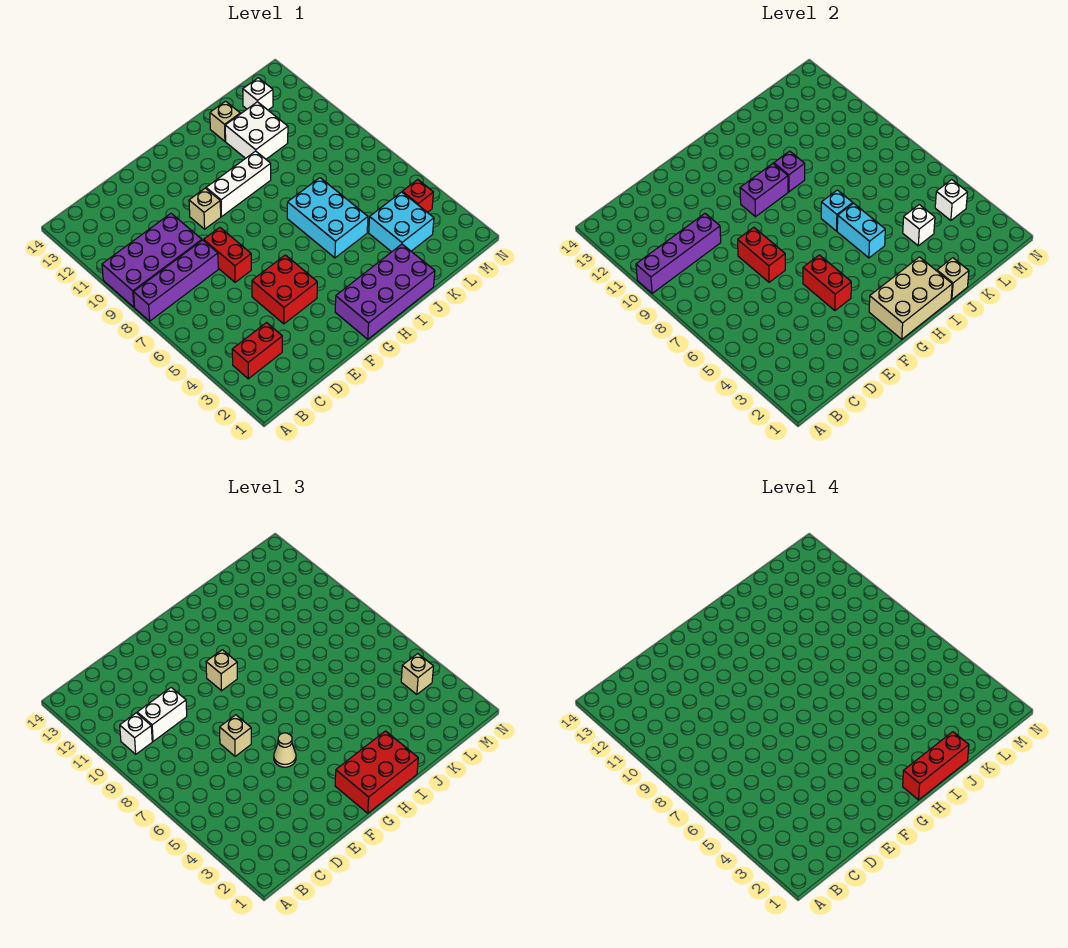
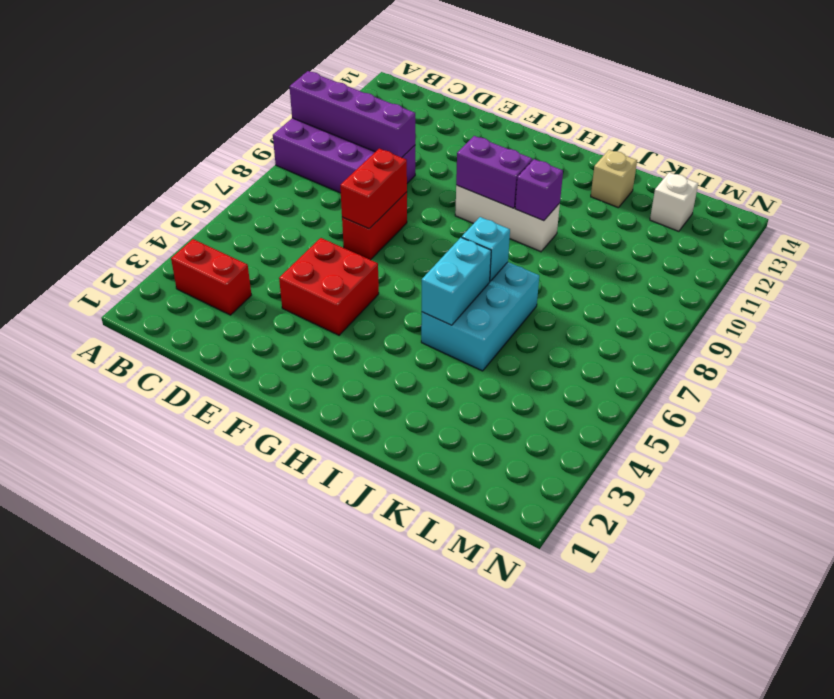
none -> purple 1x4 brick [134,240,218,321]
none -> tan 1x1 brick [189,188,221,229]
none -> purple 2x4 brick [335,244,435,339]
none -> white 2x2 brick [225,102,288,159]

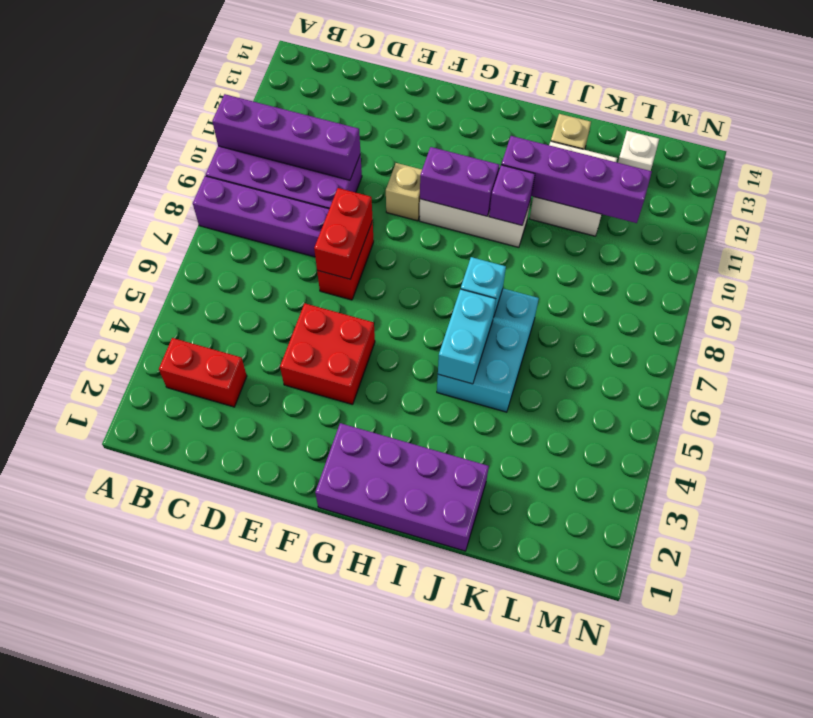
purple 1x4 brick [501,136,652,223] -> none
none -> cyan 2x2 brick [369,192,434,252]
none -> red 1x1 brick [402,180,433,212]
none -> red 1x2 brick [803,255,851,311]
none -> tan 2x3 brick [869,257,952,339]

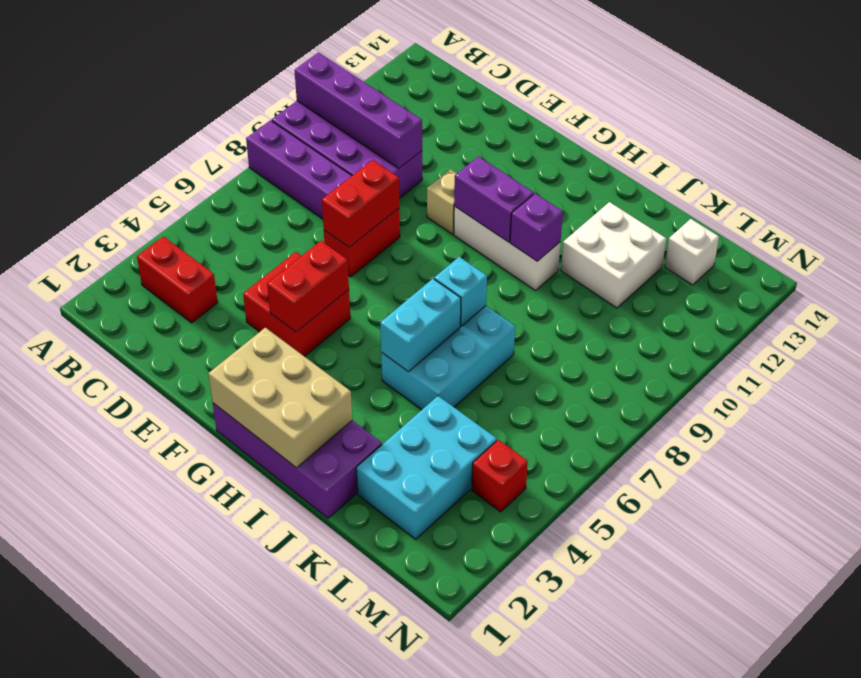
cyan 2x3 brick [356,396,497,539] -> cyan 2x2 brick [369,192,434,252]
none -> tan 1x1 brick [210,101,240,141]
none -> tan 1x1 brick [937,258,969,299]
none -> white 1x1 brick [903,205,935,246]
none -> white 1x1 brick [935,180,967,220]

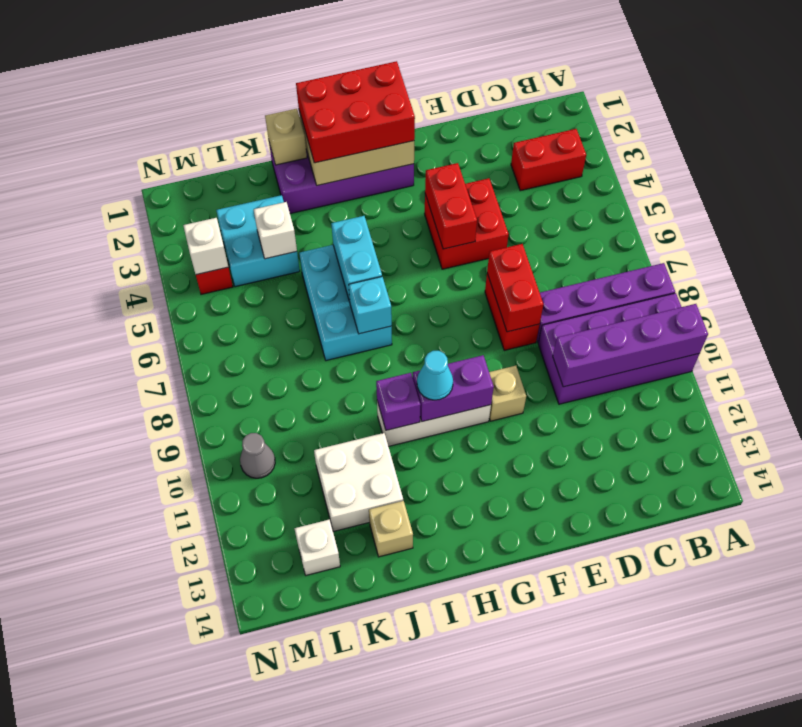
cyan 1x1 cone [417,351,453,400] -> none
grey 1x1 cone [240,433,275,478] -> none
none -> white 1x1 brick [120,713,152,754]
none -> white 1x2 brick [137,688,187,741]
none -> tan 1x1 brick [220,715,251,756]
none -> tan 1x1 cone [274,733,296,767]

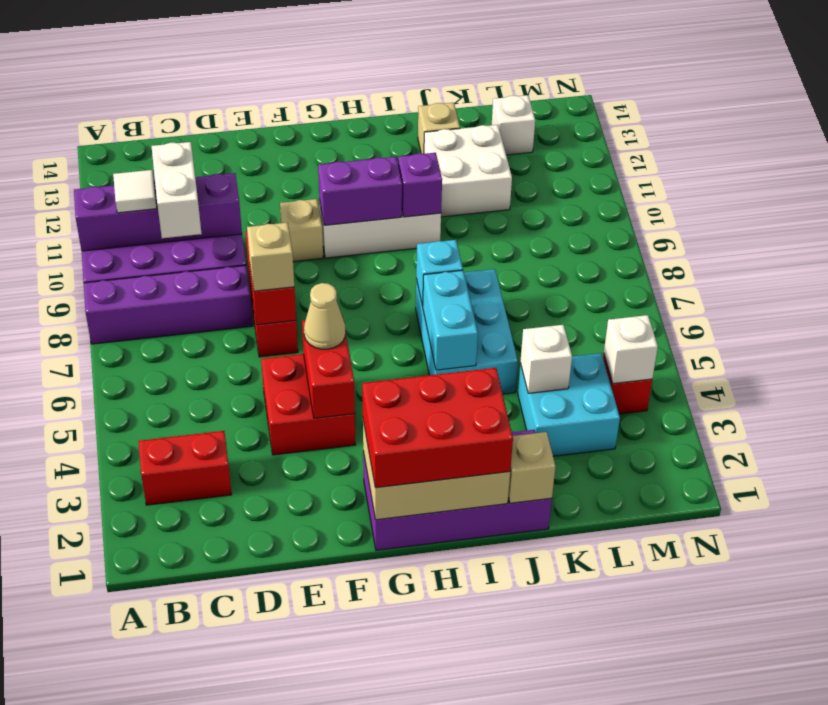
white 1x1 tile [113,170,157,213] -> white 1x1 brick [120,713,152,754]
white 1x2 brick [152,142,202,238] -> white 1x2 brick turned to [137,688,187,741]
none -> tan 1x1 brick [206,650,237,691]
none -> tan 1x1 brick [401,654,433,694]
none -> red 1x3 brick [903,732,969,800]

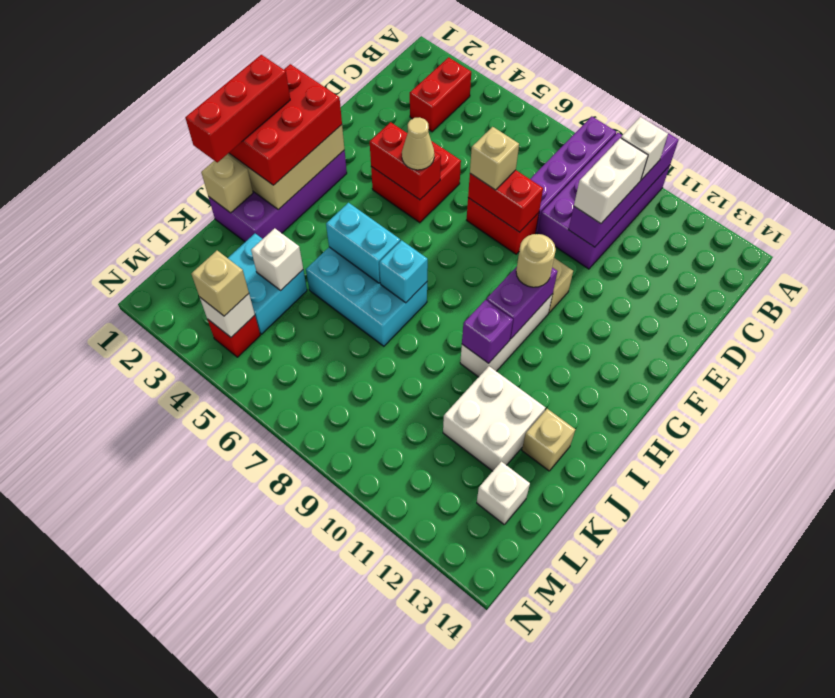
tan 1x1 round brick [516,234,556,287] -> tan 1x1 brick [206,650,237,691]

